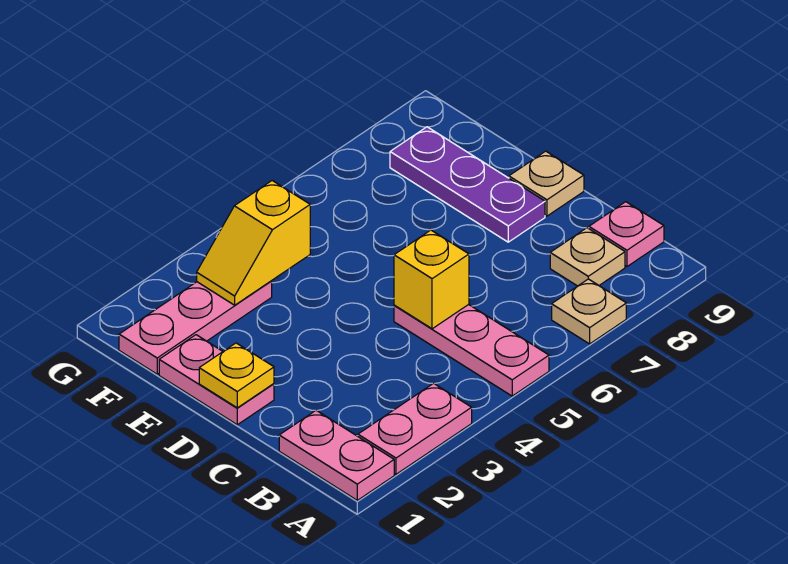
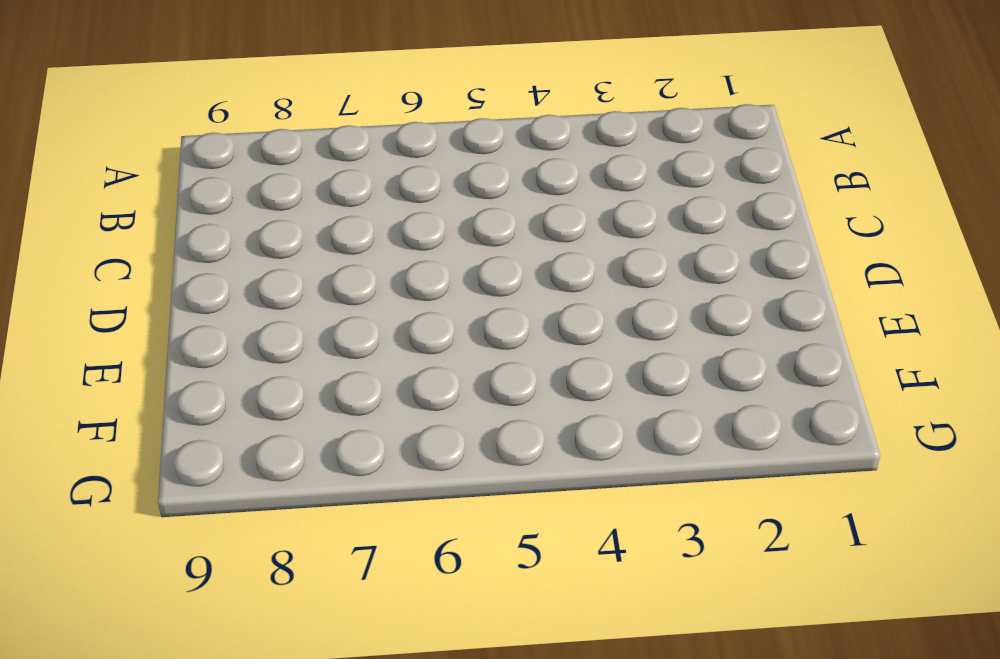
none -> pink 1x2 plate [279,410,394,500]
none -> pink 1x2 plate [358,383,472,474]
none -> pink 1x3 plate [394,304,549,396]

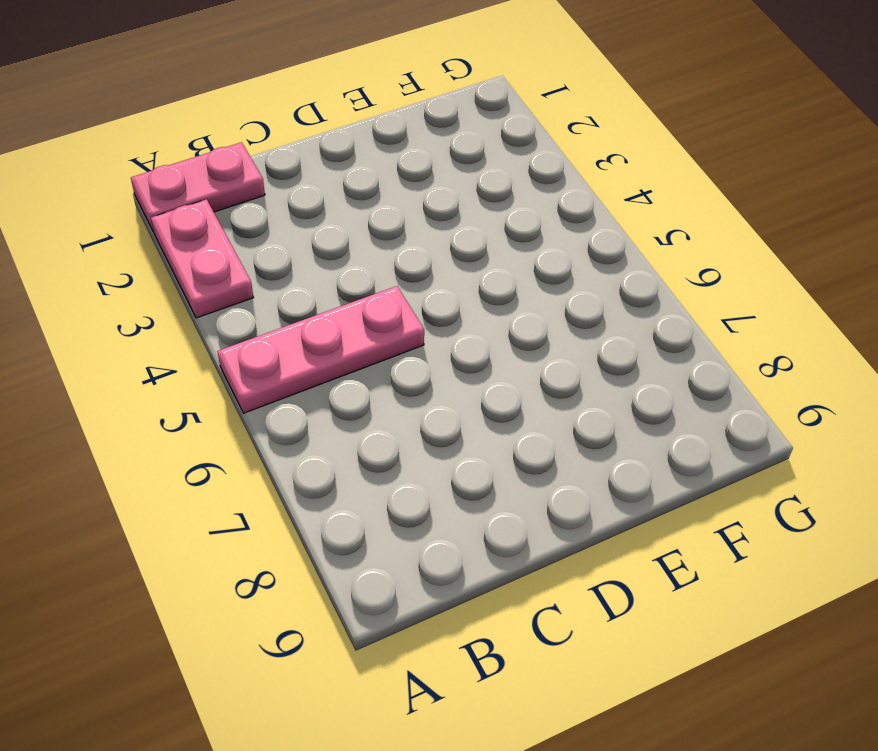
none -> tan 1x1 plate [552,279,626,344]
none -> tan 1x1 plate [550,228,625,286]
none -> pink 1x1 plate [589,202,664,266]

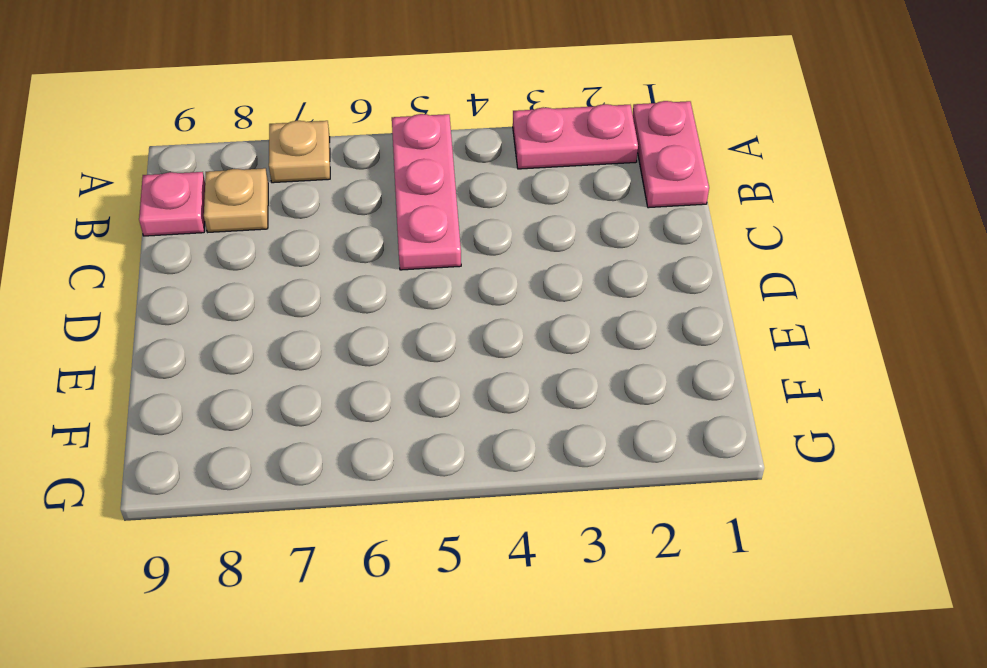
none -> pink 1x2 plate [159,335,274,425]
none -> purple 1x3 plate [390,127,545,242]
none -> tan 1x1 plate [509,151,584,216]

